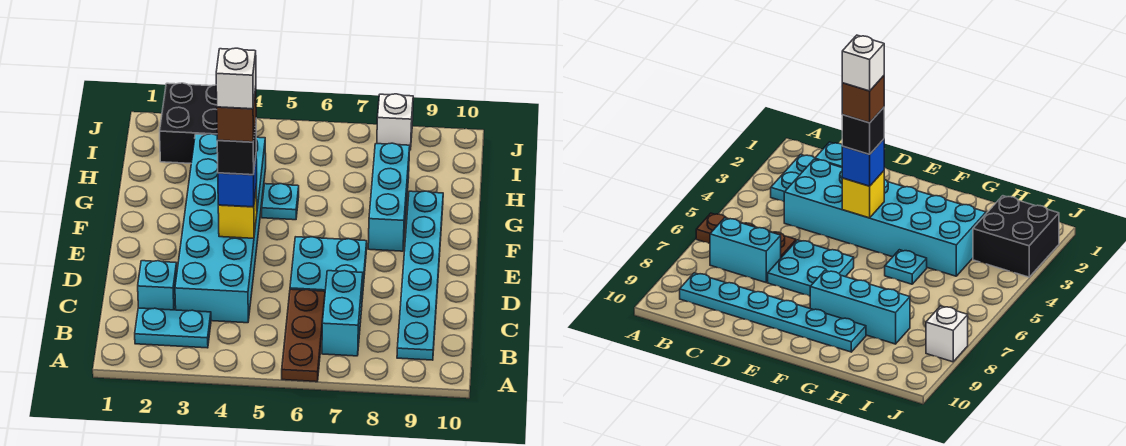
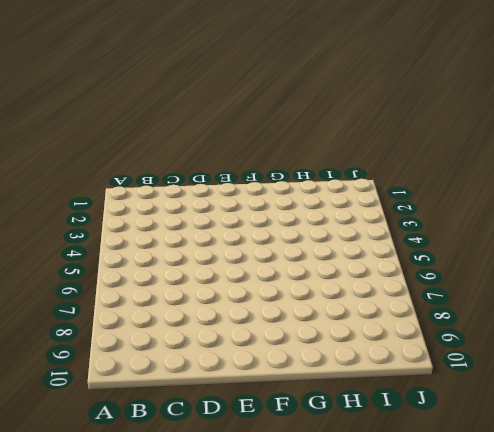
none -> brown 1x3 plate [282,289,325,382]
none -> cyan 1x2 plate [135,308,211,348]
none -> cyan 1x2 brick [322,271,363,356]

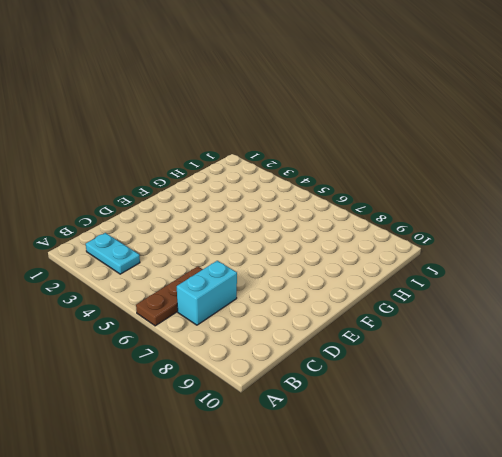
none -> cyan 1x6 plate [397,191,443,360]
none -> cyan 1x1 brick [138,261,177,310]
none -> cyan 2x6 brick [175,134,266,323]

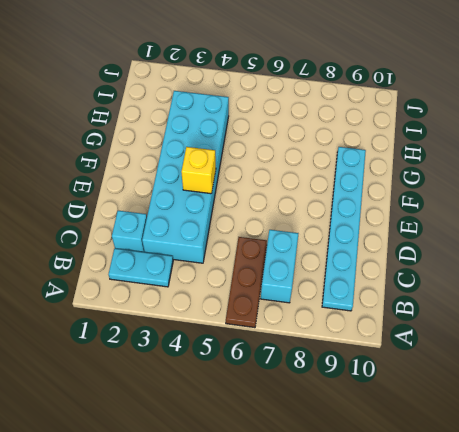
none -> cyan 2x2 plate [290,237,367,298]
none -> cyan 1x3 brick [368,143,410,251]
none -> cyan 1x1 plate [262,184,299,220]

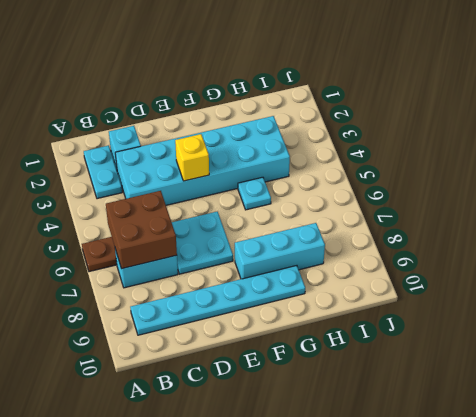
brown 2x2 brick [106,191,177,269] -> none
none -> black 2x2 brick [160,83,217,163]
none -> white 1x1 brick [377,94,413,150]
none -> blue 1x1 brick [218,158,257,207]

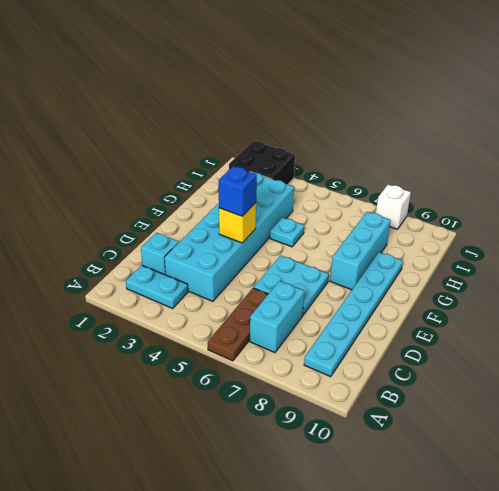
none -> black 1x1 brick [217,124,256,175]
none -> brown 1x1 brick [217,88,256,142]
none -> white 1x1 brick [216,48,256,109]

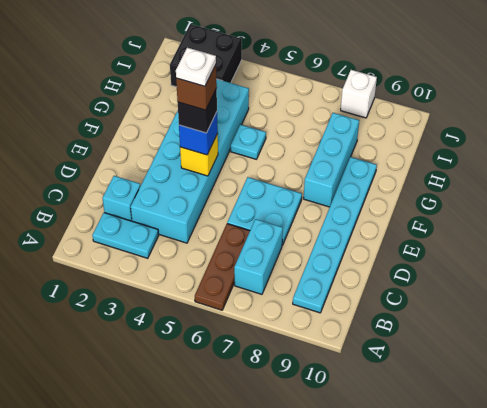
white 1x1 plate [176,48,216,86] -> white 1x1 brick [216,48,256,109]

